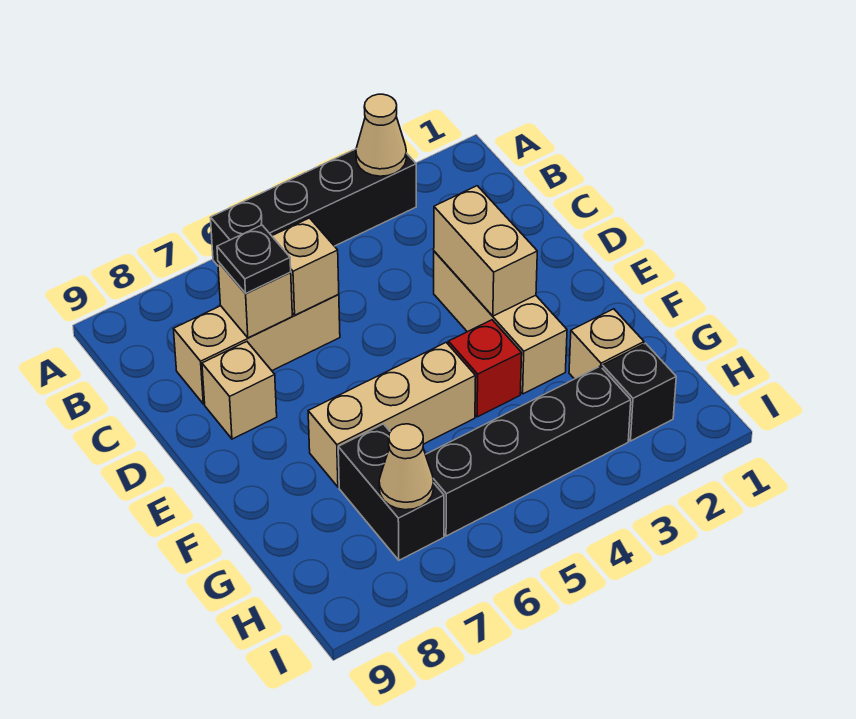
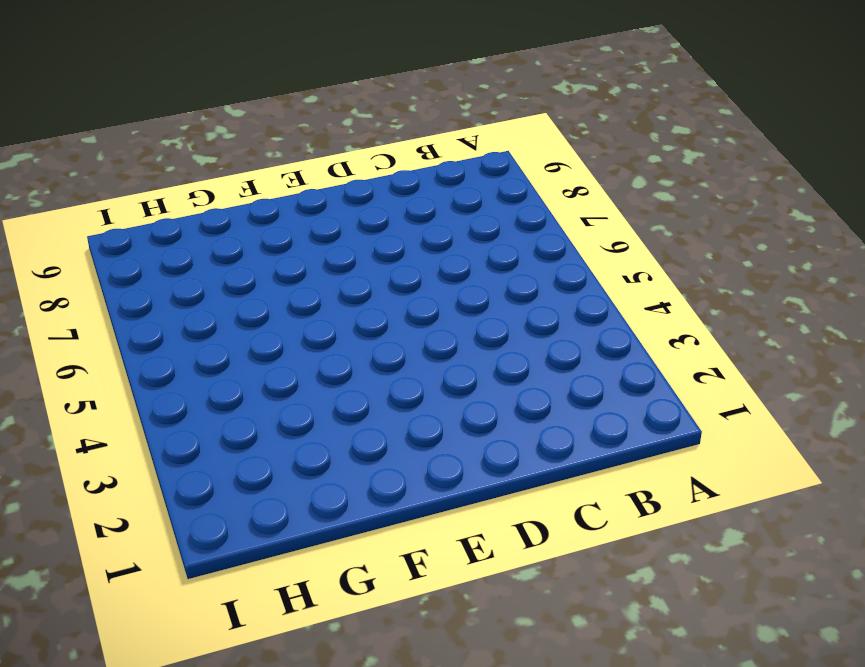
none -> black 1x4 brick [210,149,416,265]
none -> tan 1x3 brick [174,294,340,404]
none -> tan 1x3 brick [434,251,567,394]

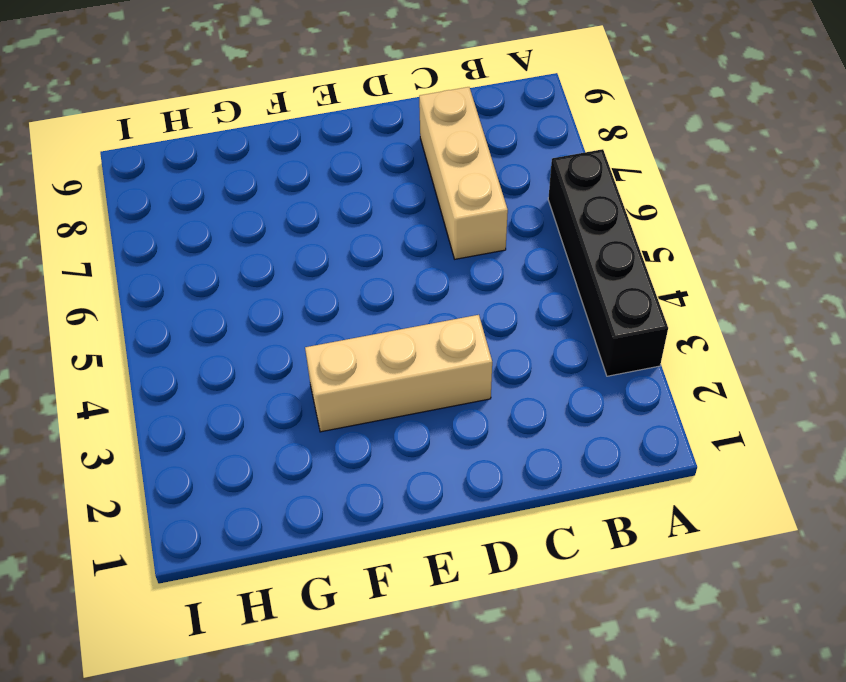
none -> tan 1x1 brick [202,342,277,439]
none -> red 1x1 brick [448,320,522,417]
none -> tan 1x3 brick [308,343,476,487]

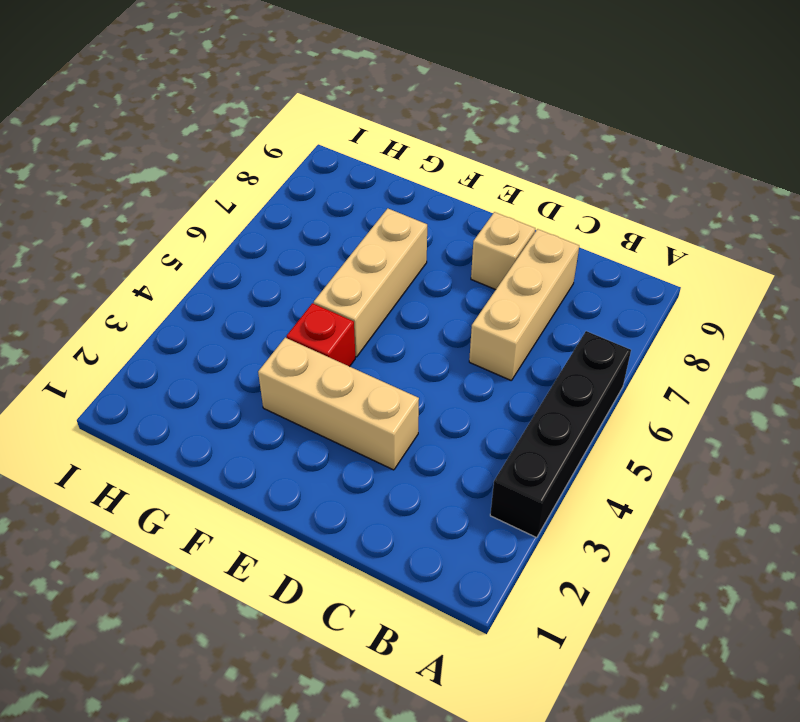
none -> tan 1x1 brick [569,309,644,379]
none -> black 1x2 brick [338,424,444,560]
none -> black 1x1 brick [602,343,676,441]

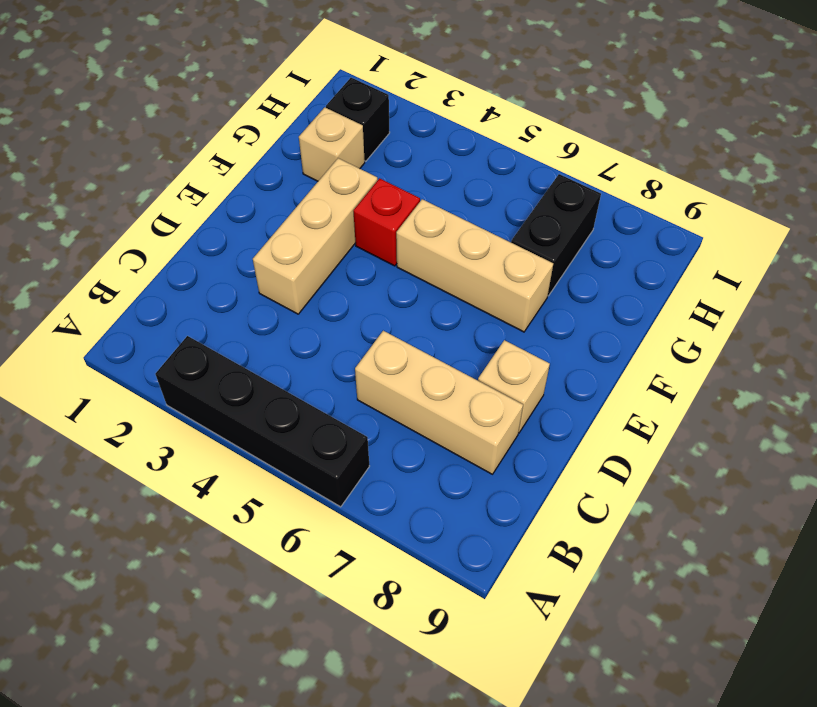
none -> black 1x4 brick [426,366,631,536]
none -> tan 1x1 cone [356,94,406,176]
none -> tan 1x1 brick [272,218,339,315]

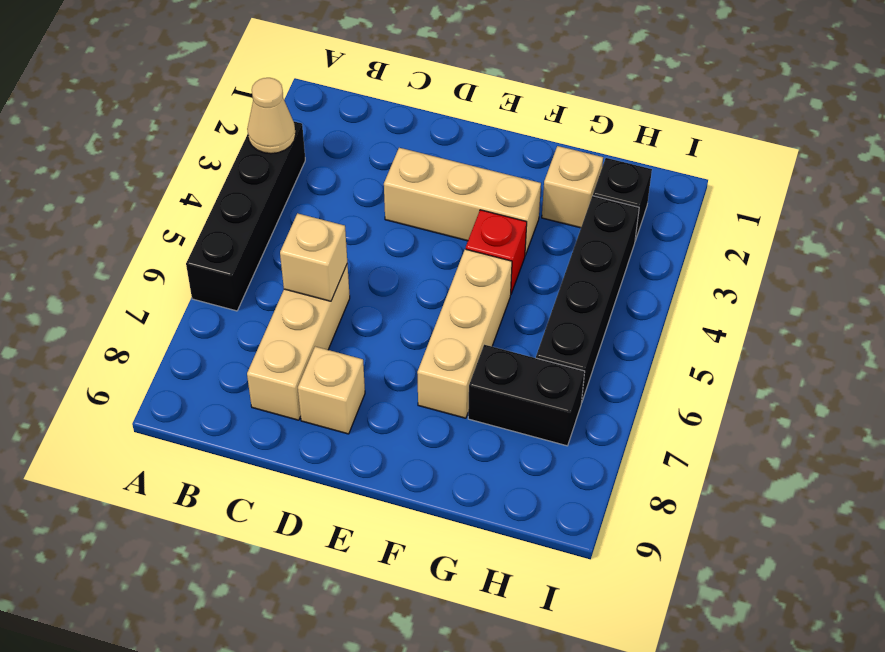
none -> tan 1x1 brick [218,262,292,338]
none -> tan 1x2 brick [434,186,537,316]
none -> tan 1x1 cone [379,424,434,510]

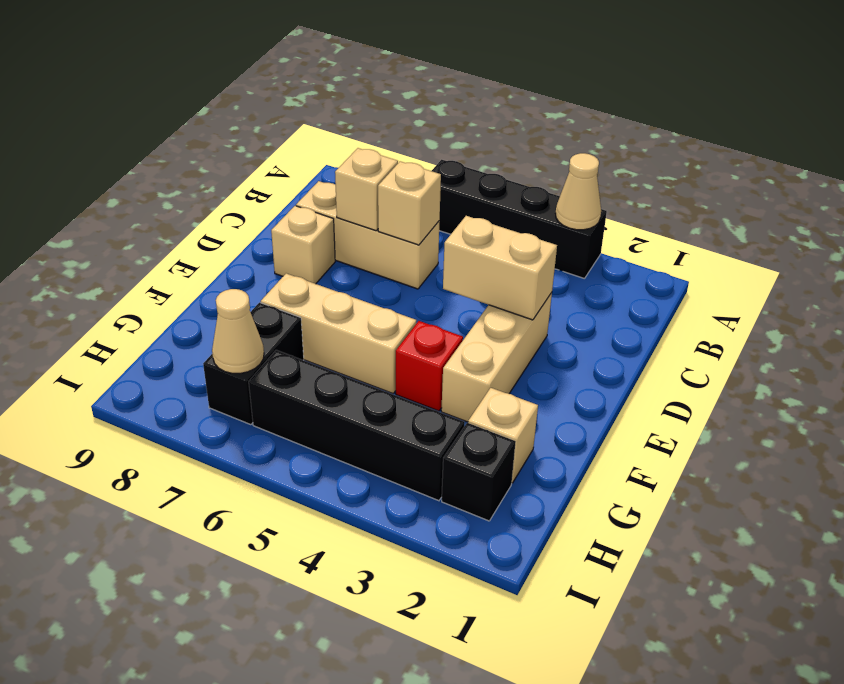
tan 1x2 brick [443,216,557,320] -> tan 1x2 brick turned to [434,186,537,316]
none -> black 1x1 plate [217,225,291,293]

